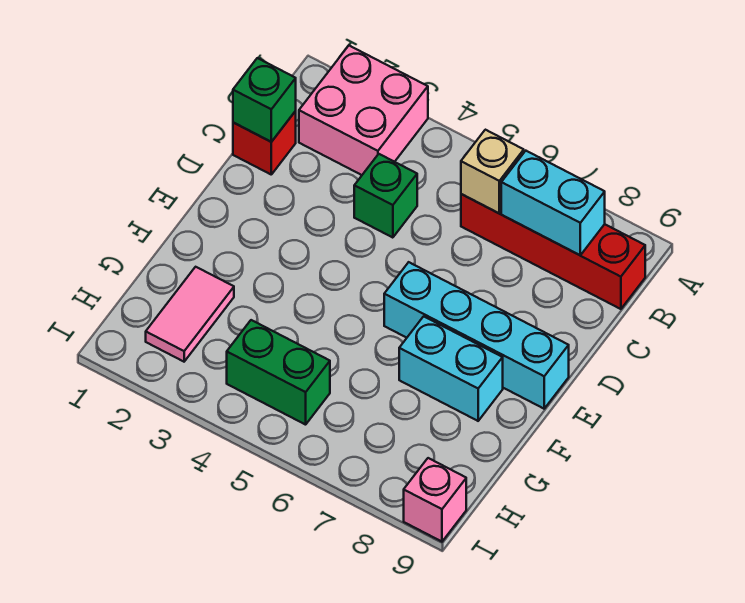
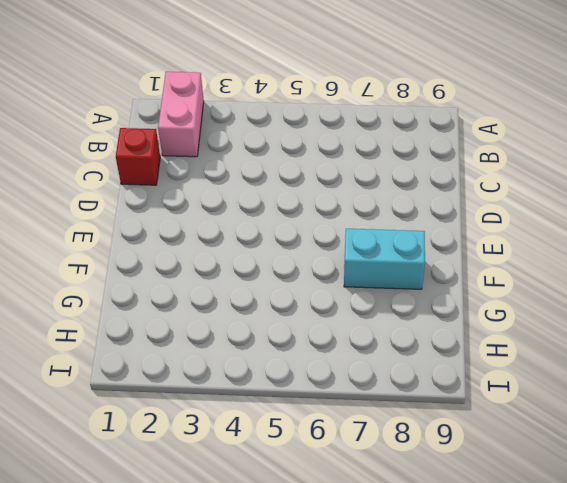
pink 1x2 brick [158,72,204,157] -> pink 2x2 brick [299,46,428,175]
none -> red 1x4 brick [461,194,645,309]
none -> green 1x1 brick [354,154,417,238]
none -> cyan 1x4 brick [384,262,569,409]

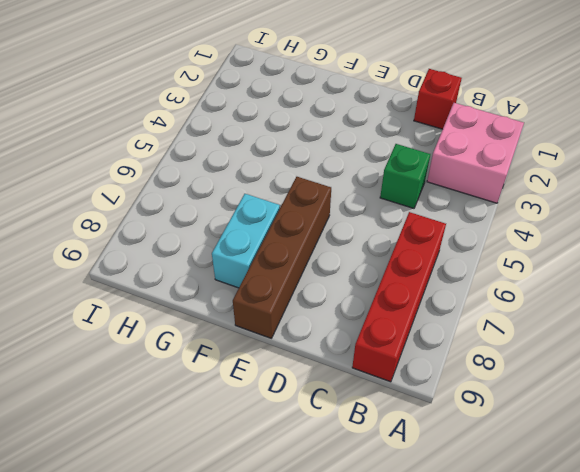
brown 1x4 brick [233,177,331,338] -> cyan 1x4 brick [384,262,569,409]
none -> pink 1x2 tile [146,267,234,362]
none -> green 1x2 brick [227,320,330,425]
none -> pink 1x1 brick [404,458,466,542]

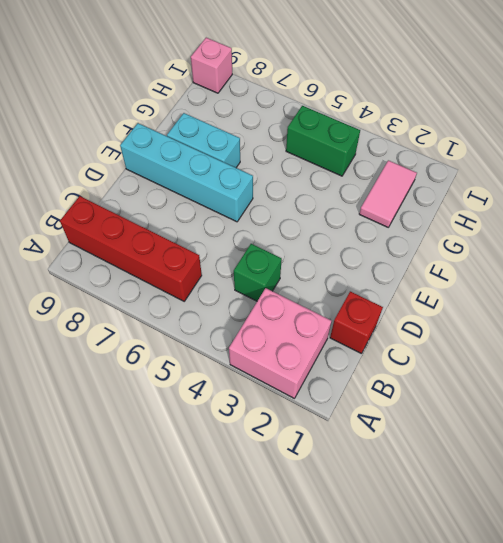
none -> tan 1x1 brick [461,130,524,213]
none -> cyan 1x2 brick [501,151,605,255]
none -> green 1x1 brick [233,58,296,142]

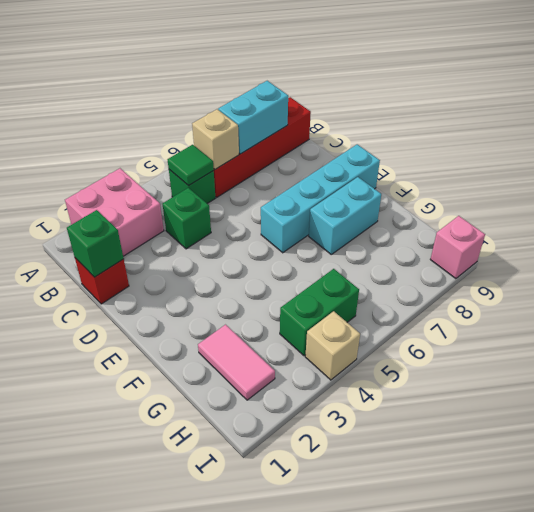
green 1x1 brick [169,170,215,203] -> none
green 1x1 tile [168,145,214,186] -> none
tan 1x1 brick [305,311,360,380] -> none

